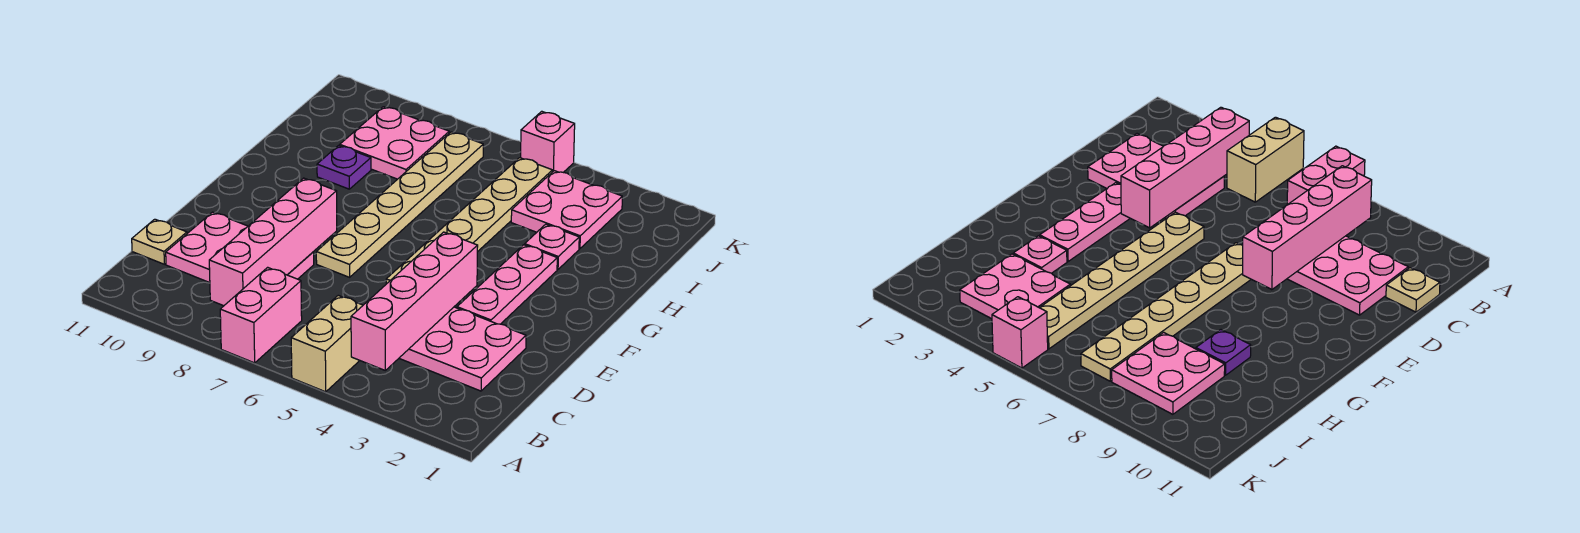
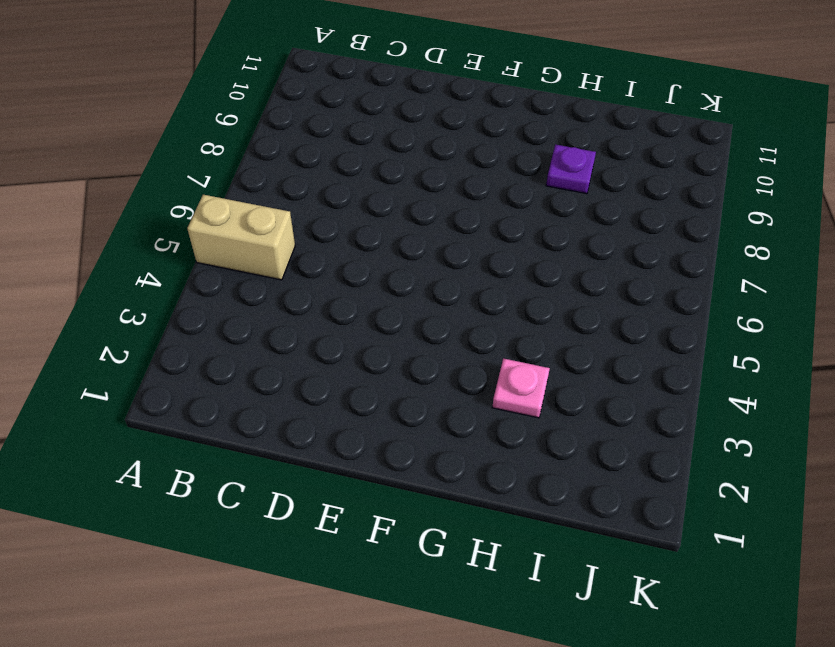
none -> pink 1x2 brick [220,267,302,363]
none -> pink 2x3 plate [399,307,526,391]
none -> pink 2x3 plate [166,212,314,283]

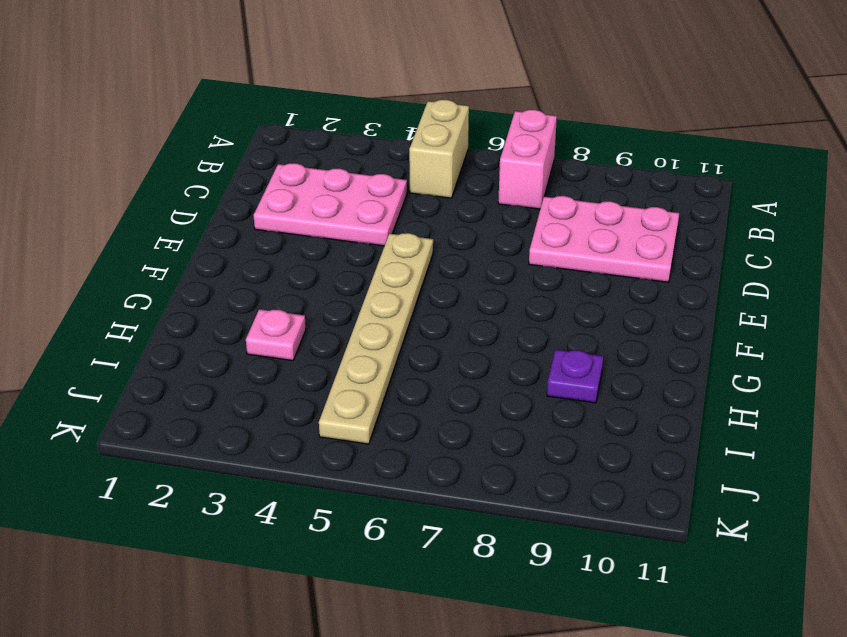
none -> tan 1x1 plate [132,219,187,264]
none -> pink 1x3 plate [457,245,557,324]
none -> tan 1x6 plate [316,132,483,277]

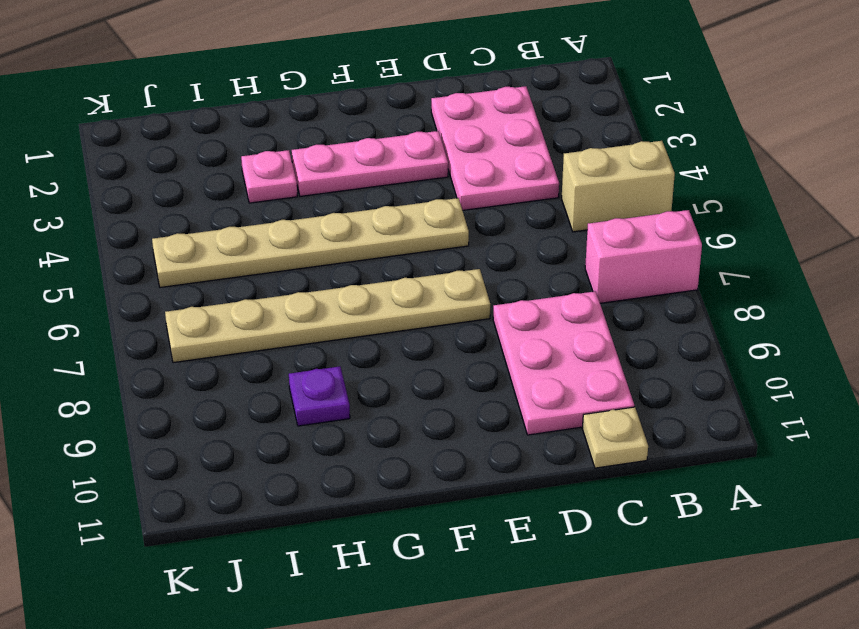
none -> pink 2x2 plate [511,171,622,249]
none -> pink 2x2 plate [340,107,449,179]
none -> pink 1x1 brick [521,111,575,172]

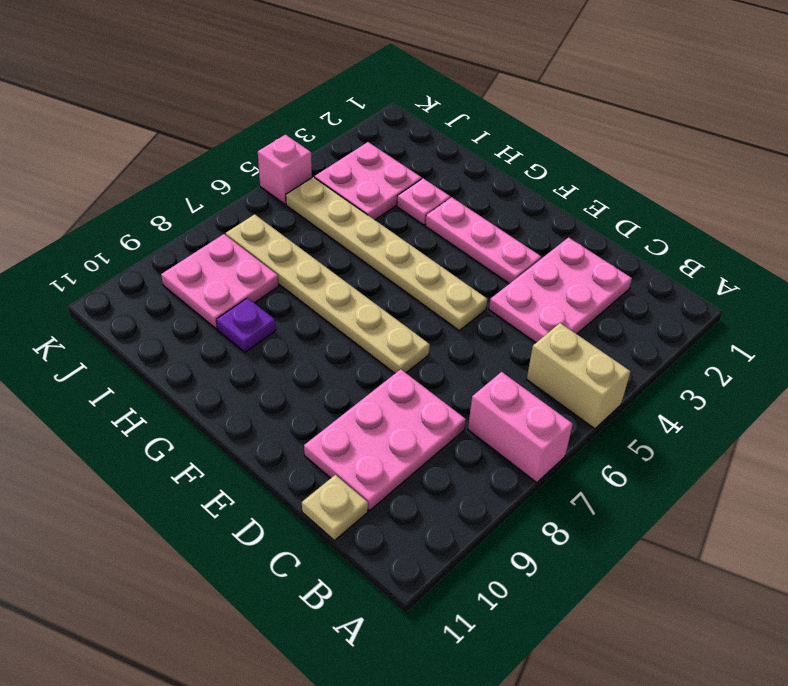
none -> pink 1x4 brick [351,232,478,370]
none -> pink 1x4 brick [209,178,337,306]

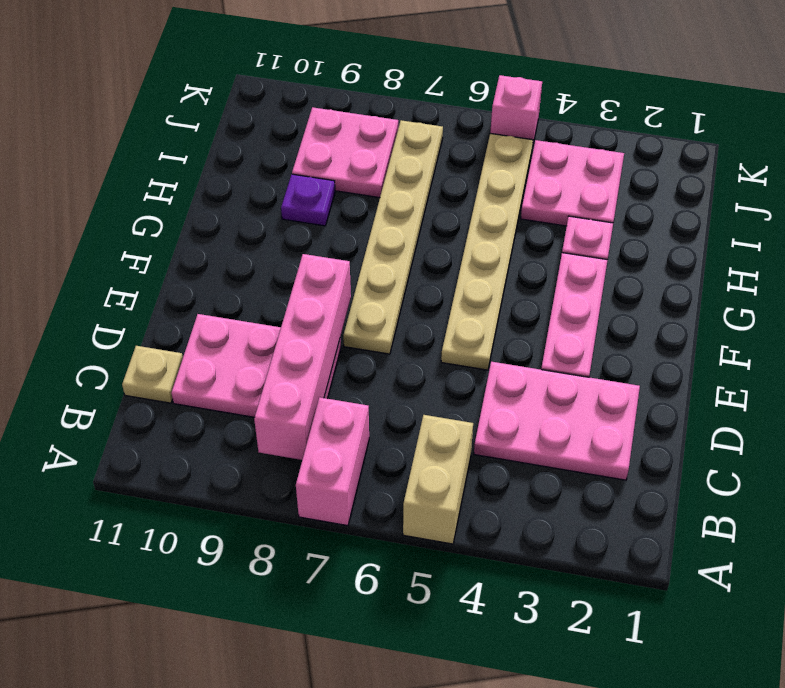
none -> pink 1x4 brick [351,232,478,370]

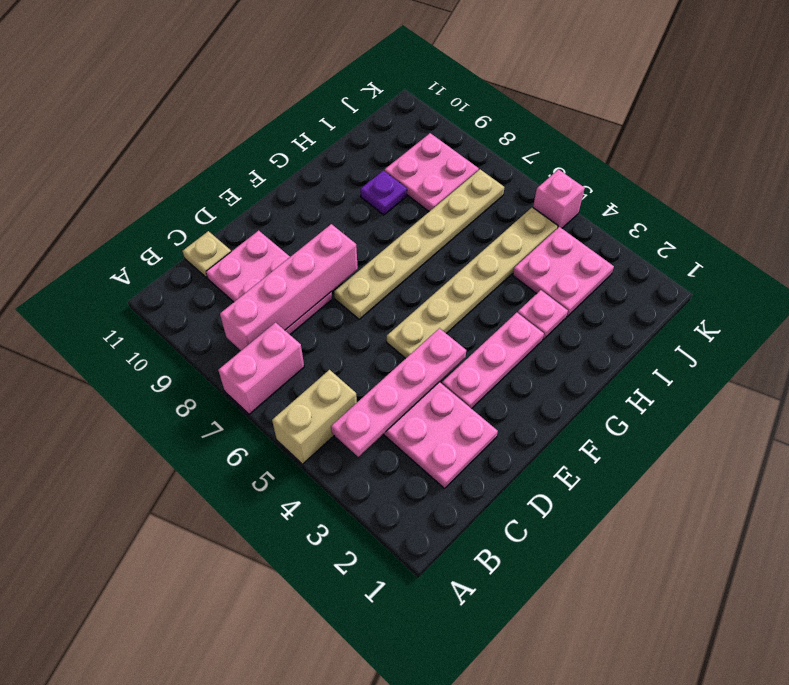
pink 1x4 plate [331,328,466,457] -> pink 1x4 brick [351,232,478,370]

